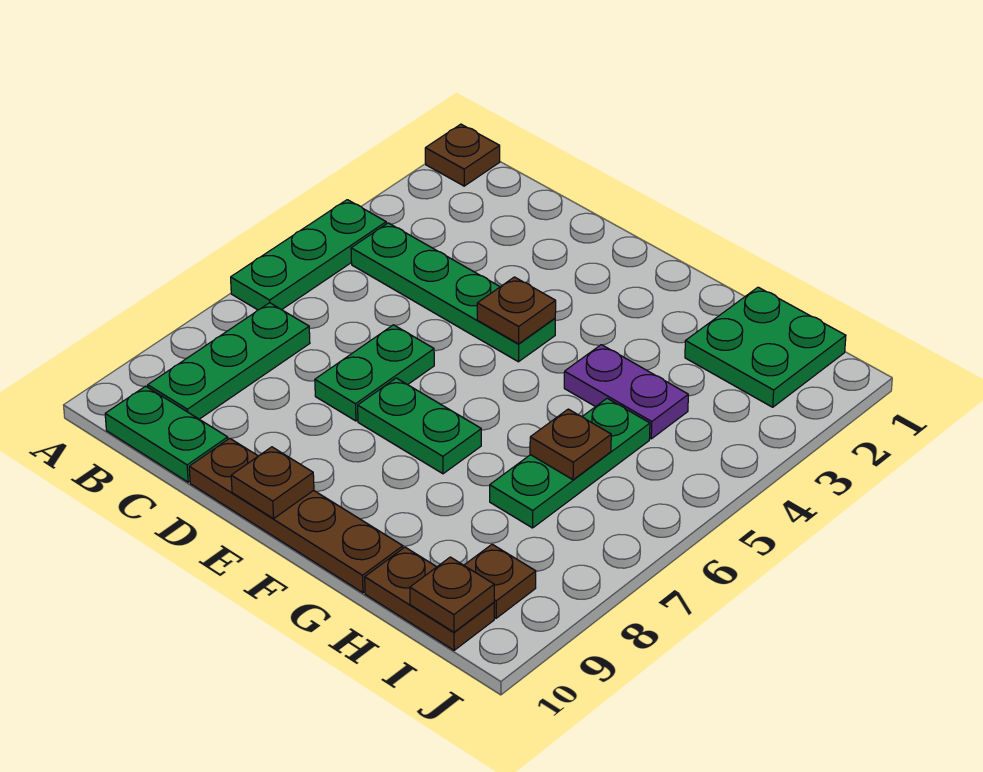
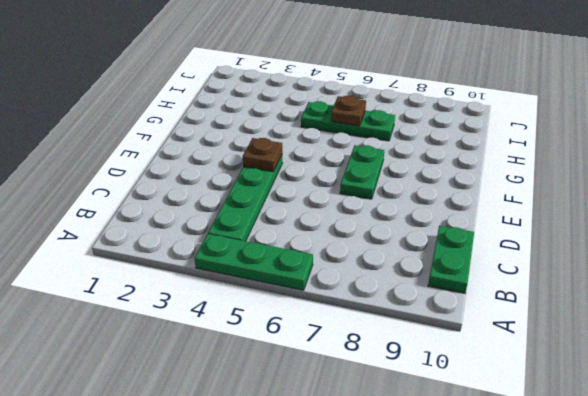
none -> brown 1x1 plate [425,124,500,186]
none -> green 1x3 plate [148,303,310,419]
none -> green 1x2 plate [315,325,434,421]

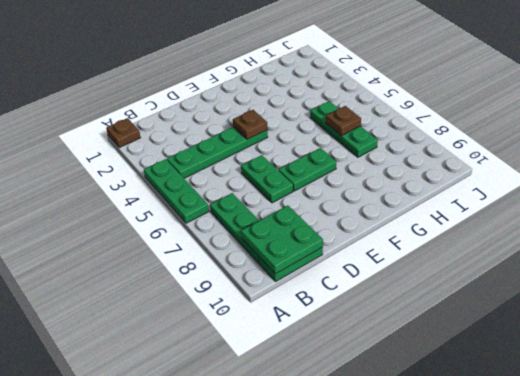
green 2x2 plate [241,205,323,274] -> green 2x2 plate moved to [685,287,846,407]
none -> brown 1x4 plate [189,438,403,593]
none -> purple 1x2 plate [564,345,688,439]
none -> brown 1x2 plate [365,547,494,650]

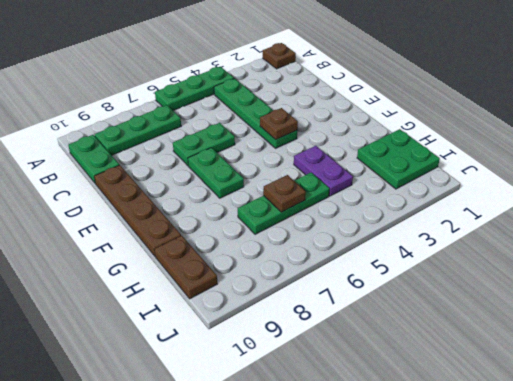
none -> brown 1x1 plate [464,544,536,618]
none -> brown 1x1 plate [231,447,314,519]
none -> brown 1x1 plate [410,557,494,632]

